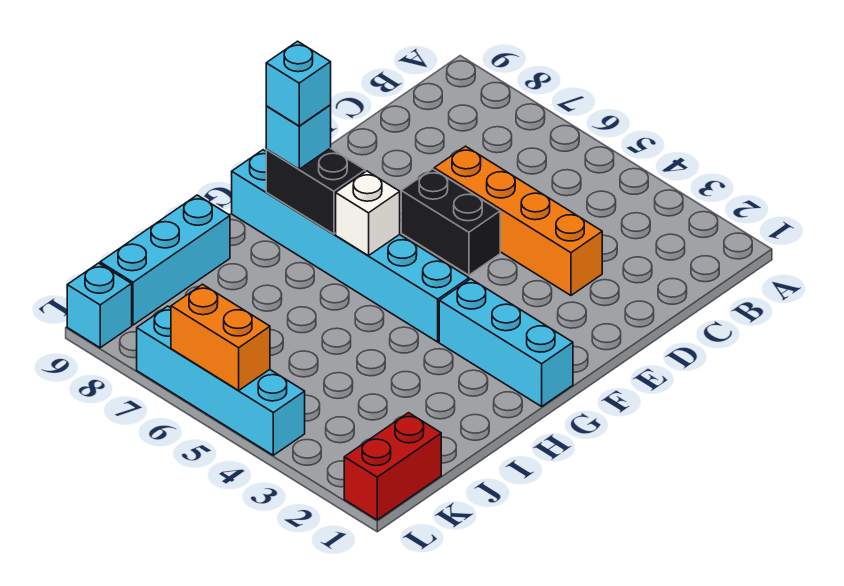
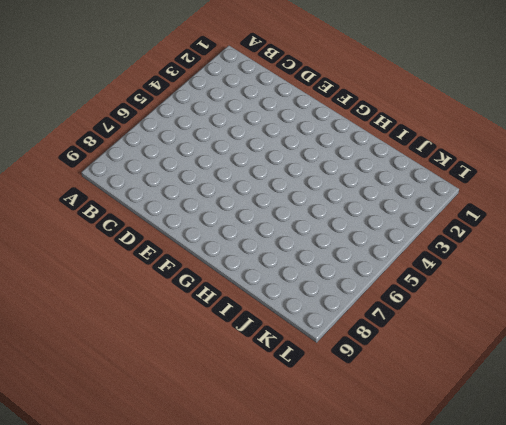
none -> orange 1x4 brick [434,146,602,295]
none -> black 1x2 brick [401,169,500,275]
none -> cyan 1x3 brick [439,279,573,406]

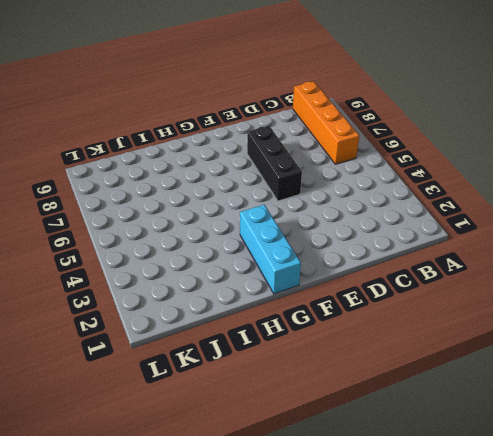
orange 1x4 brick [293,81,359,164] -> orange 1x4 brick moved to [434,146,602,295]
black 1x3 brick [247,126,302,201] -> black 1x2 brick [401,169,500,275]
none -> cyan 1x6 brick [232,150,469,342]
none -> cyan 1x3 brick [100,195,230,325]
none -> red 1x2 brick [344,413,441,520]

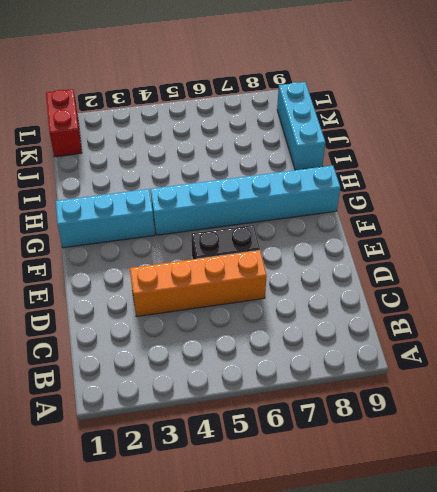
none -> cyan 1x4 brick [137,306,305,455]
none -> cyan 1x1 brick [67,263,132,348]
none -> white 1x1 brick [336,171,400,256]

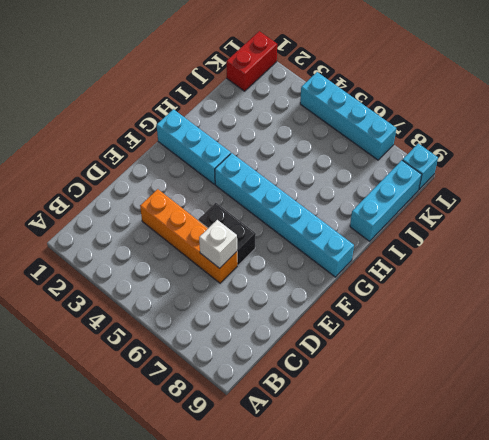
white 1x1 brick [199,220,237,268] -> white 1x1 brick moved to [336,171,400,256]
none -> black 1x2 brick [266,148,365,234]
none -> orange 1x2 brick [171,284,270,391]
none -> cyan 1x1 brick [266,105,331,169]

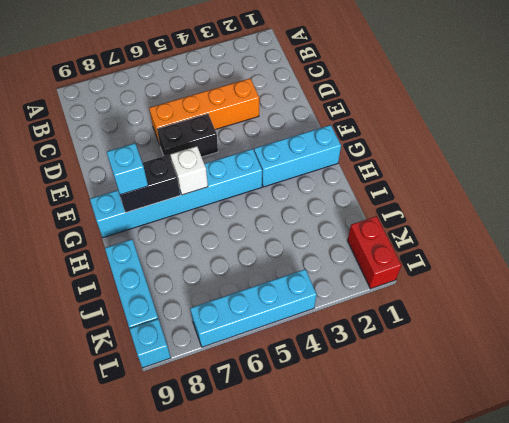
none -> orange 1x2 brick [171,284,270,391]
none -> cyan 1x1 brick [266,41,331,126]

